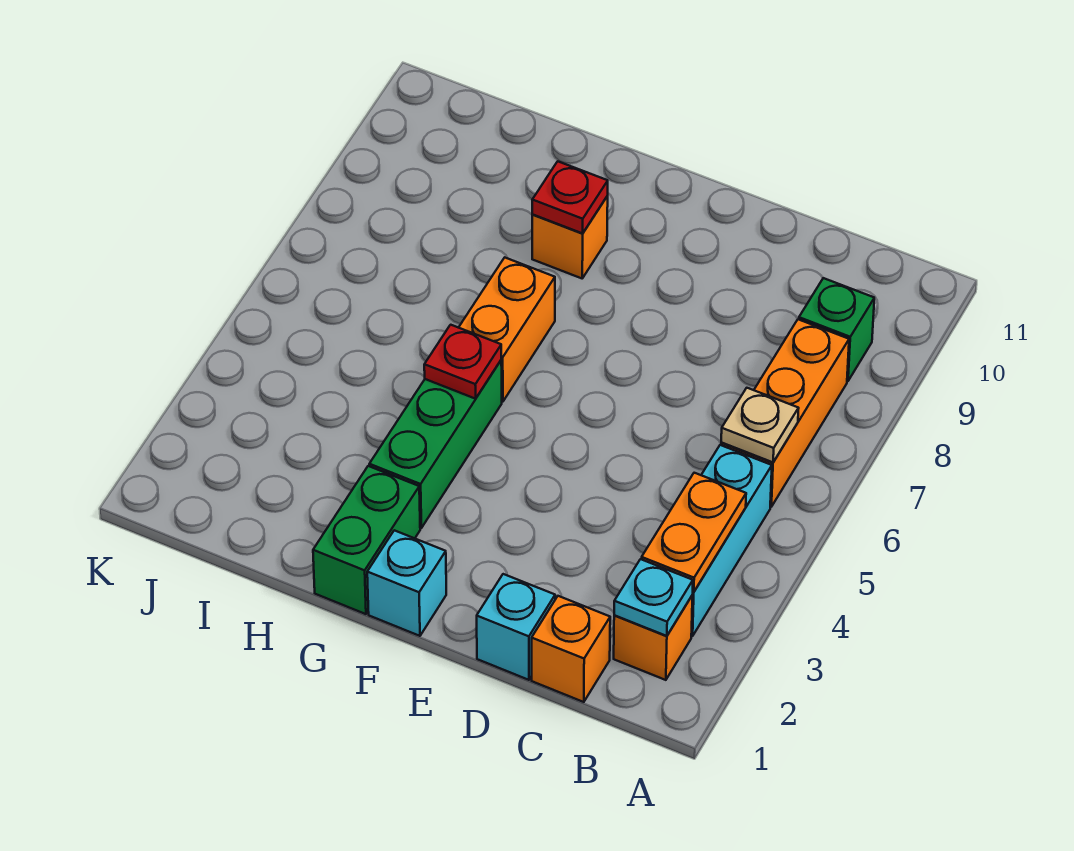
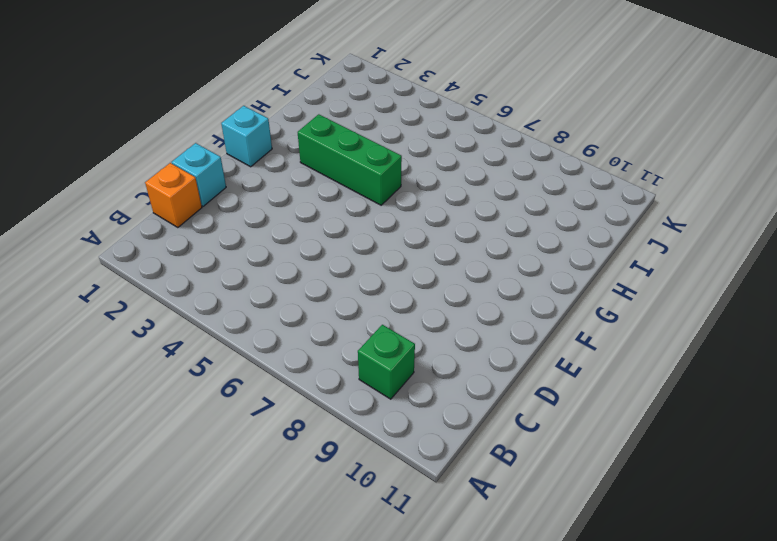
none -> orange 1x1 brick [614,595,693,680]
none -> cyan 1x3 brick [691,445,772,636]
none -> orange 1x3 brick [721,319,849,507]

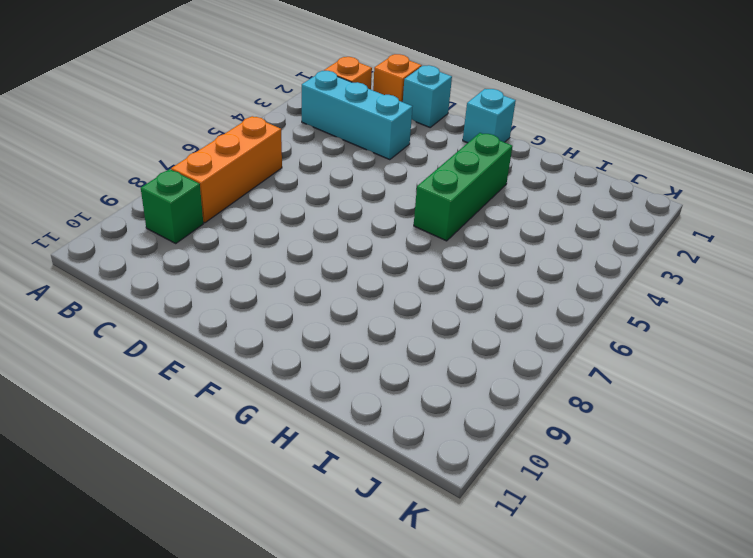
cyan 1x3 brick [302,71,413,160] -> cyan 1x3 brick turned to [691,445,772,636]
none -> green 1x2 brick [313,466,420,614]
none -> orange 1x2 brick [459,258,555,402]
none -> orange 1x1 brick [532,196,608,278]

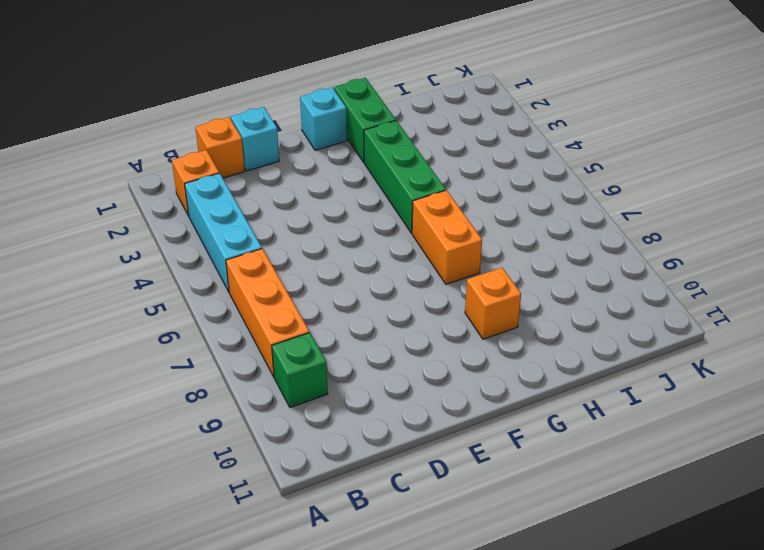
none -> cyan 1x1 plate [614,559,693,636]
none -> orange 1x2 plate [642,473,746,592]
none -> tan 1x1 plate [721,388,799,462]

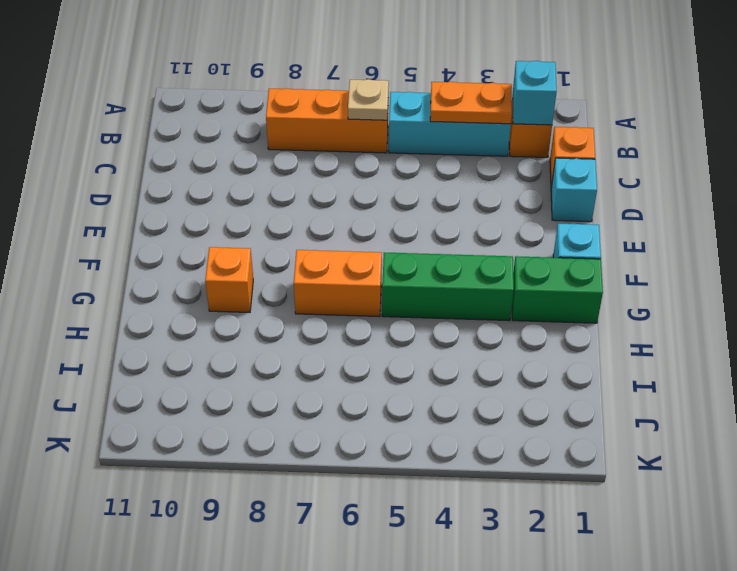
cyan 1x1 brick [512,61,557,125] -> cyan 1x1 plate [614,559,693,636]
none -> green 1x1 brick [799,278,874,381]
none -> red 1x1 plate [424,325,501,399]
none -> red 1x1 plate [532,161,608,233]

